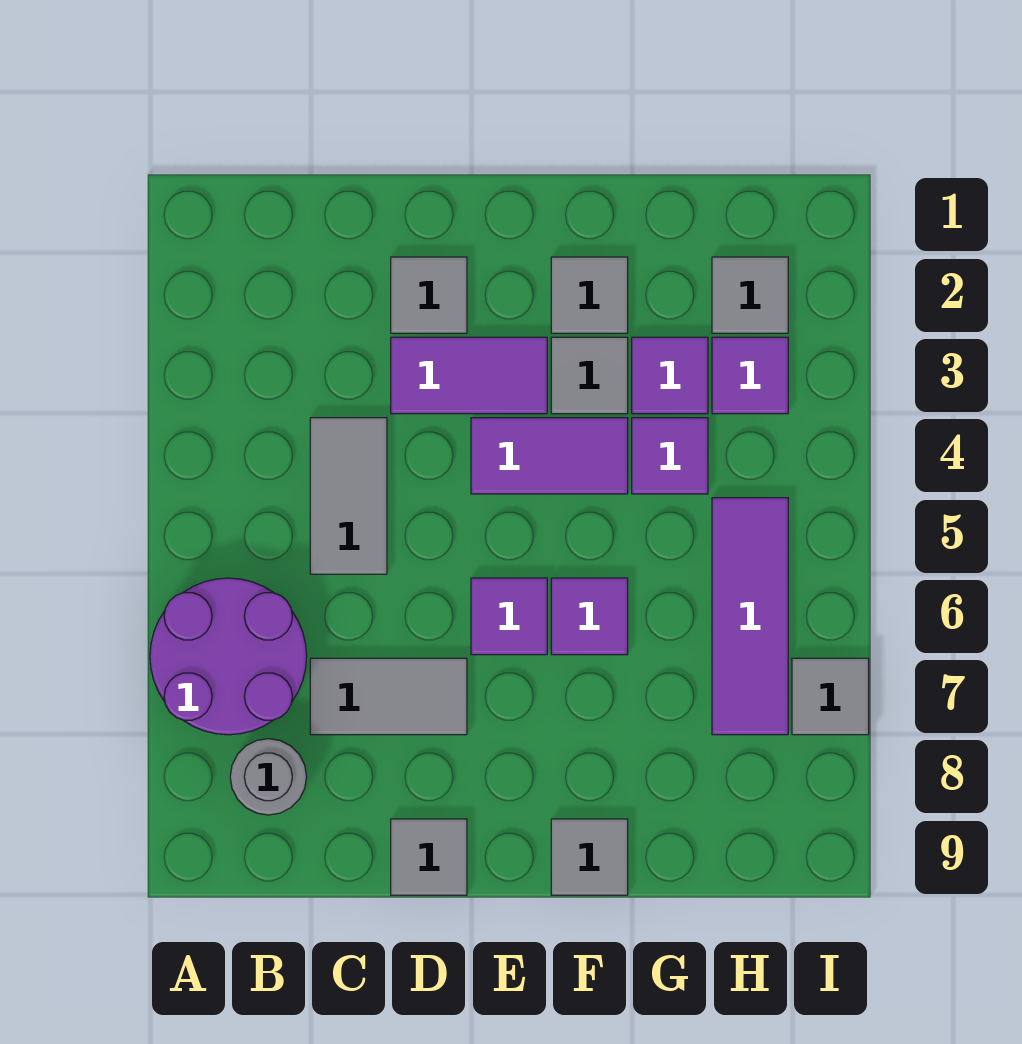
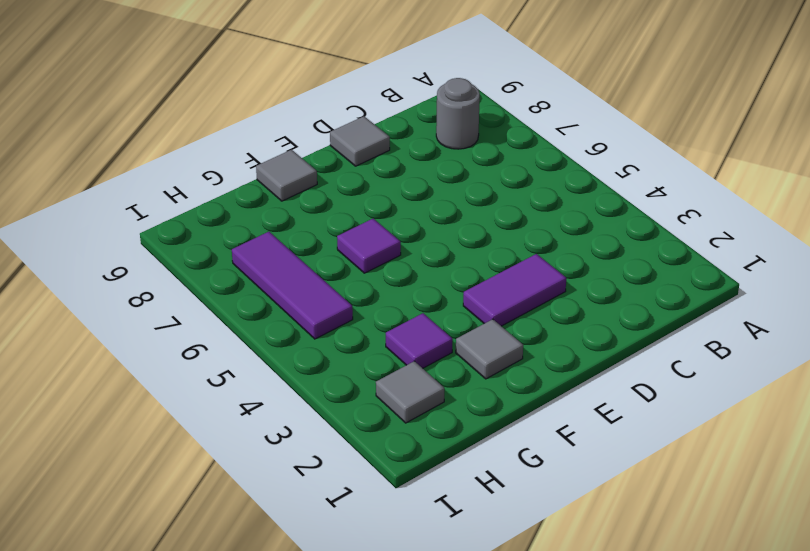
none -> purple 2x2 round brick [150,578,307,735]
none -> grey 1x2 tile [310,418,387,574]
none -> grey 1x2 tile [310,658,467,735]

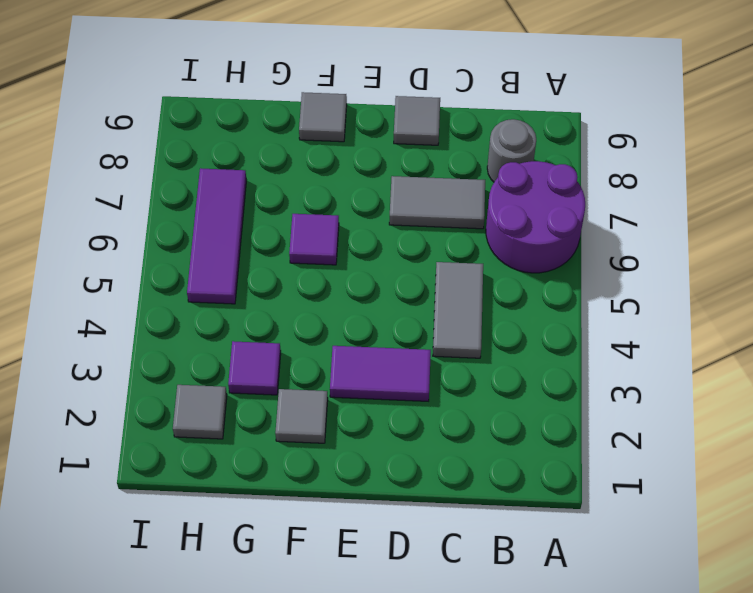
none -> grey 1x1 tile [391,257,467,333]
none -> purple 1x2 tile [471,418,628,494]
none -> purple 1x1 tile [471,578,547,655]

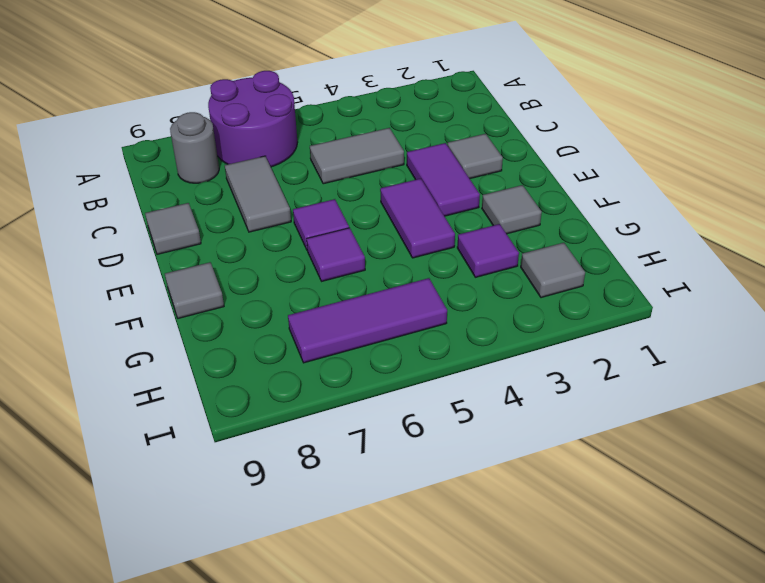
none -> grey 1x1 tile [551,337,628,414]
none -> purple 1x1 tile [632,418,708,494]
none -> purple 1x1 tile [712,337,788,414]

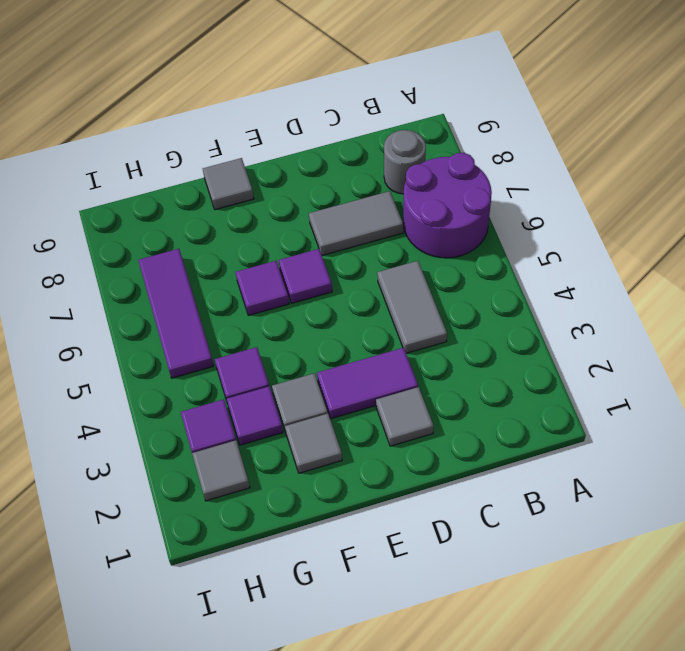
none -> grey 1x1 tile [391,819,467,895]
none -> purple 1x2 tile [471,418,628,494]
none -> grey 1x1 tile [792,658,869,735]

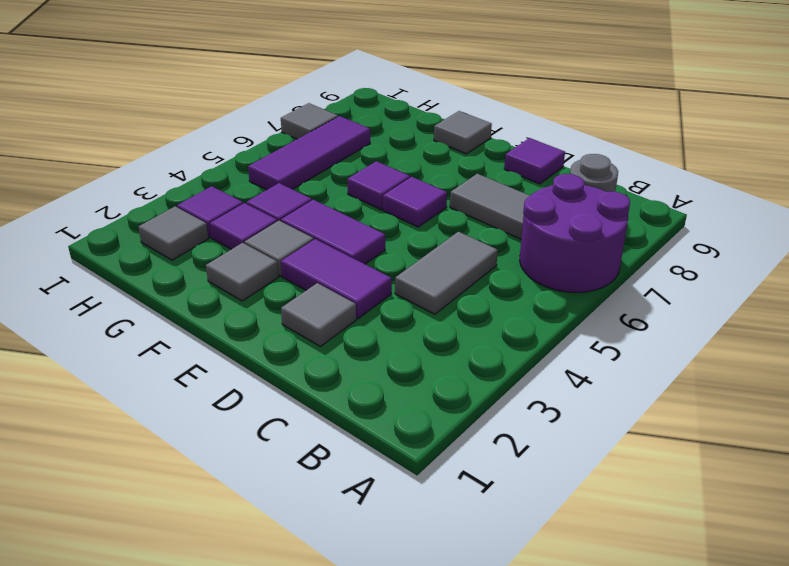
purple 1x1 tile [504,138,565,184] -> grey 1x1 tile [391,819,467,895]

